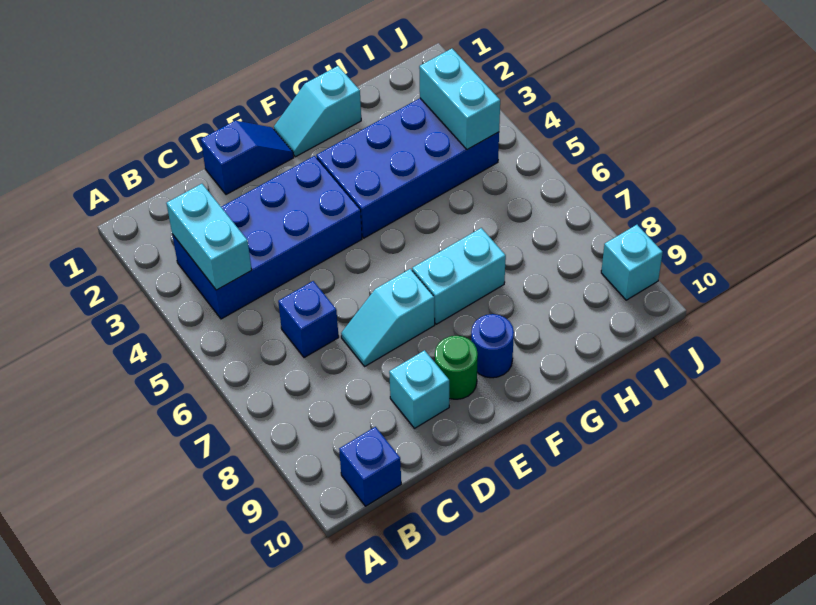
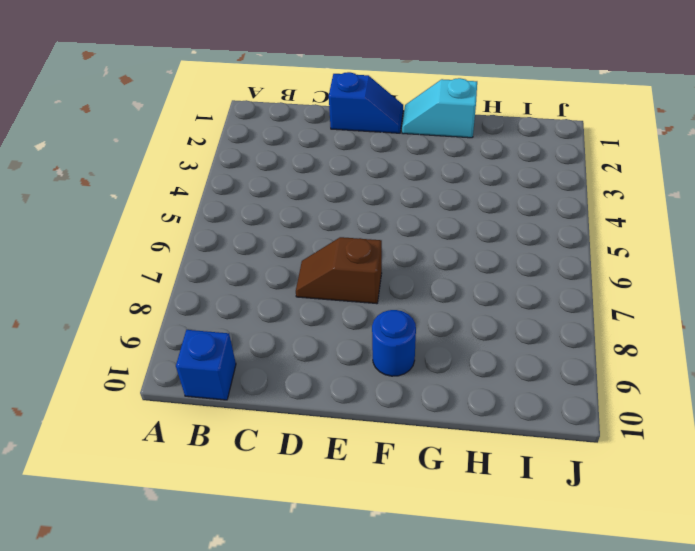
brown 1x2 slope [296,237,382,304] -> cyan 1x2 slope [341,269,435,366]
none -> blue 2x4 brick [172,156,362,319]
none -> blue 1x1 brick [278,281,339,358]
none -> cyan 1x1 brick [389,350,449,428]

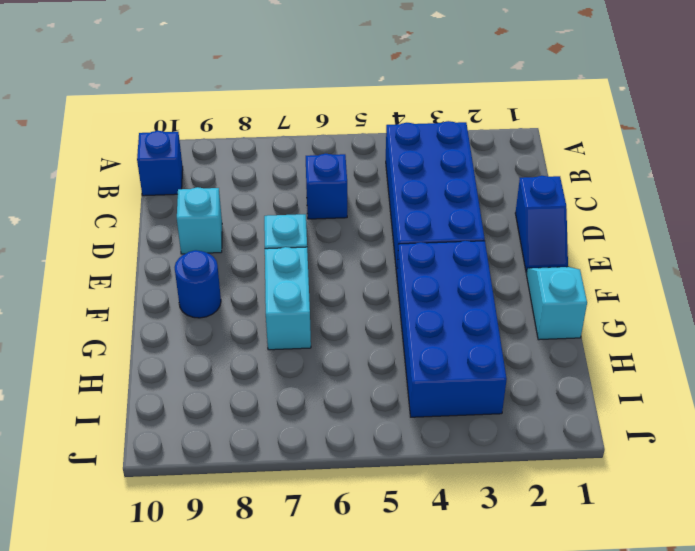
none -> green 1x1 round brick [435,336,478,399]
none -> cyan 1x1 brick [601,225,663,300]
none -> cyan 1x2 brick [166,184,252,290]

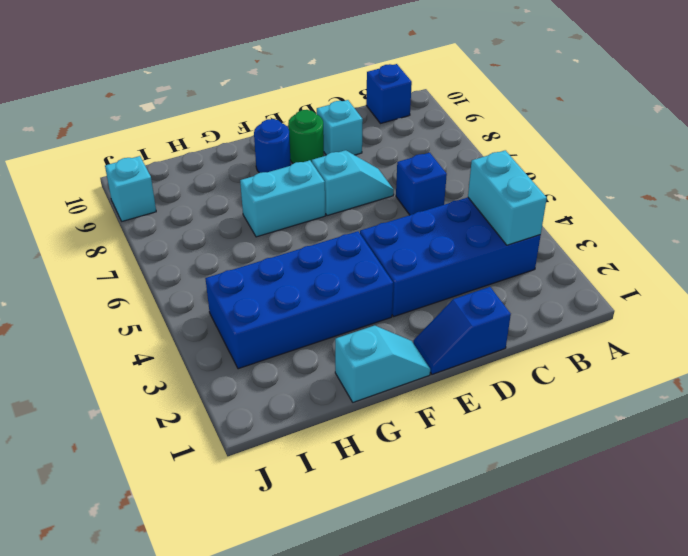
none -> cyan 1x2 brick [419,49,500,150]

